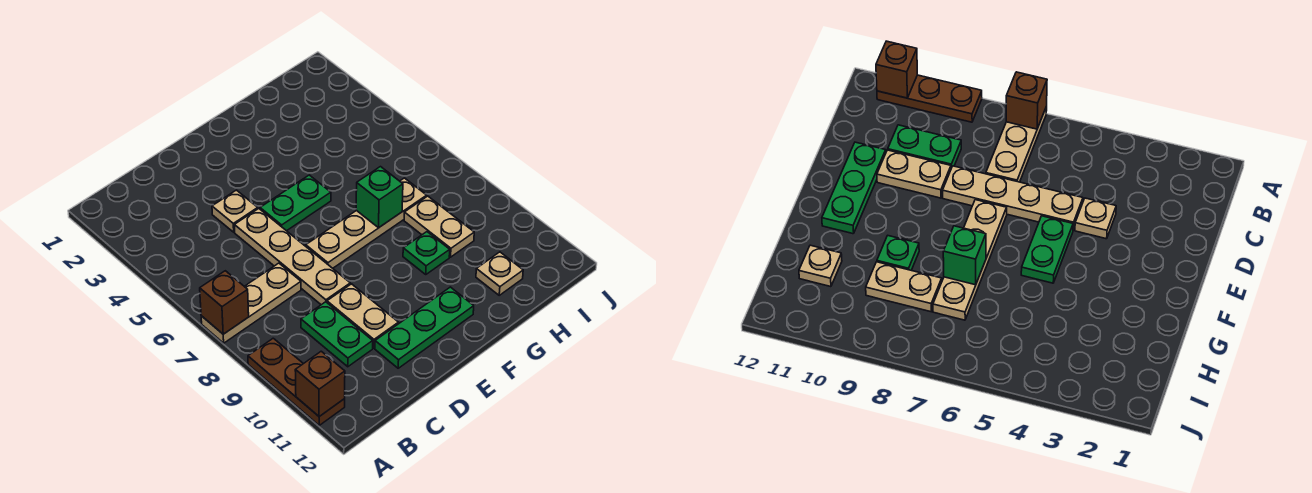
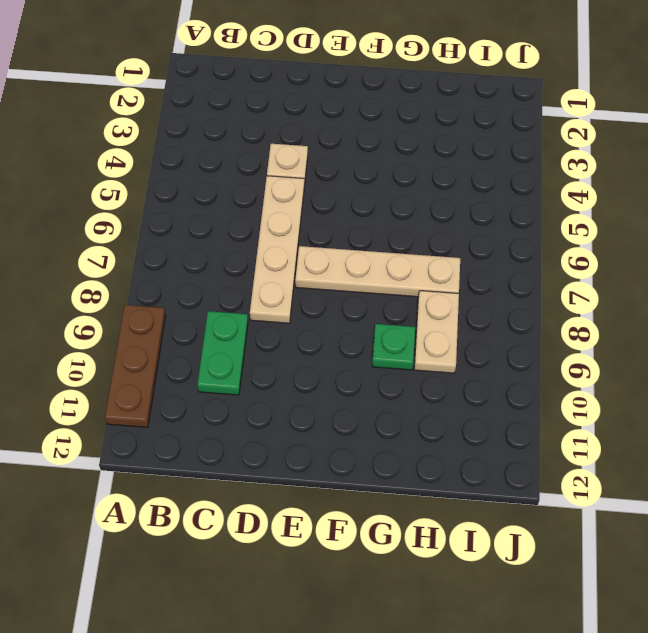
none -> tan 1x3 plate [201,263,301,343]
none -> tan 1x2 plate [327,284,399,348]
none -> green 1x3 plate [375,287,474,368]

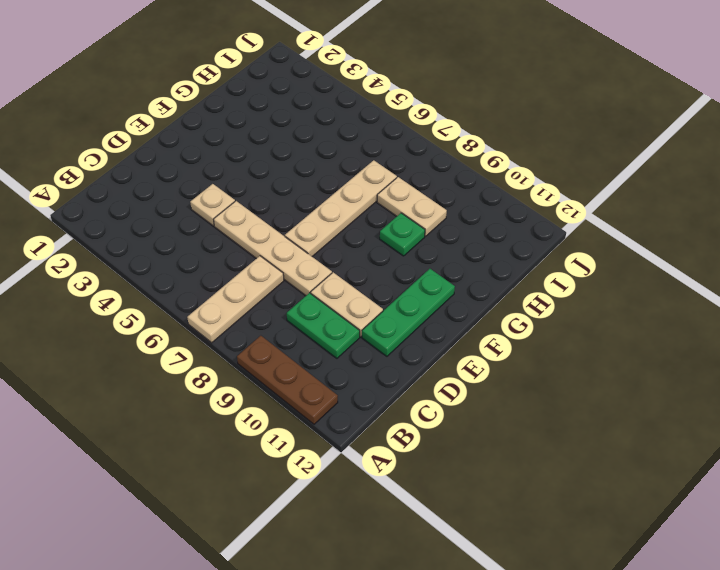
none -> green 1x2 plate [260,175,331,231]
none -> tan 1x1 plate [476,252,523,295]
none -> brown 1x1 brick [200,271,249,334]

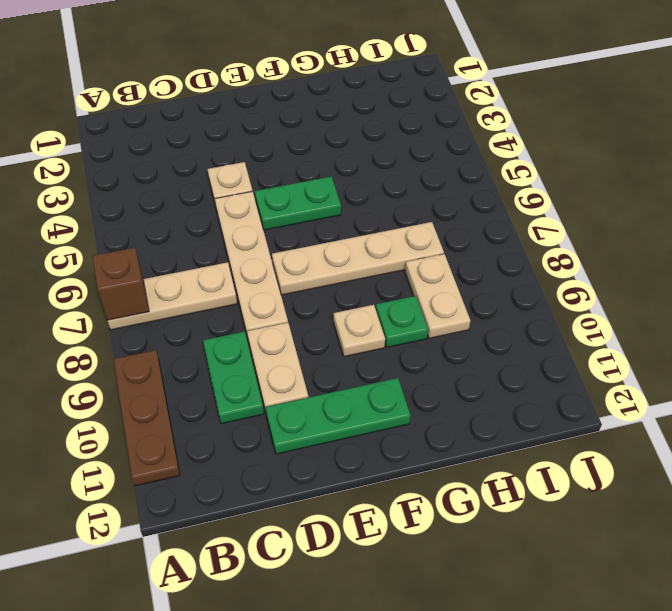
tan 1x1 plate [334,305,385,357] -> tan 1x1 plate moved to [476,252,523,295]
none -> brown 1x1 brick [295,351,345,417]
none -> green 1x1 brick [356,167,403,228]

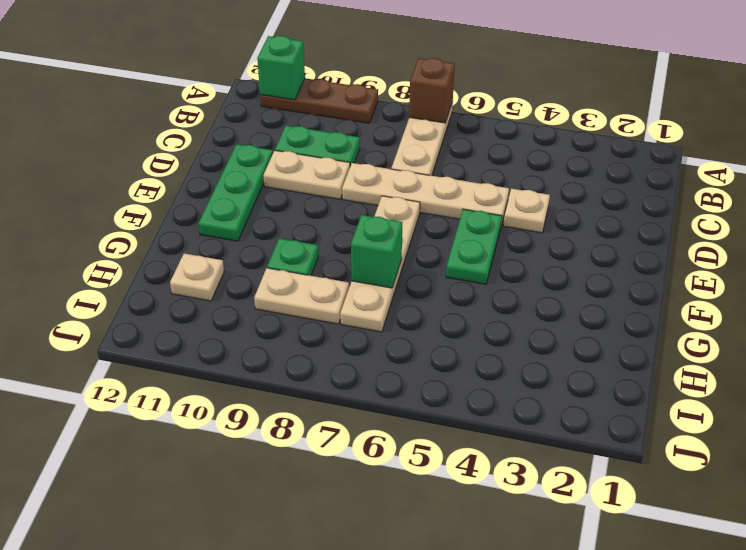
green 1x1 brick [257,36,305,100] -> brown 1x1 brick [295,351,345,417]

